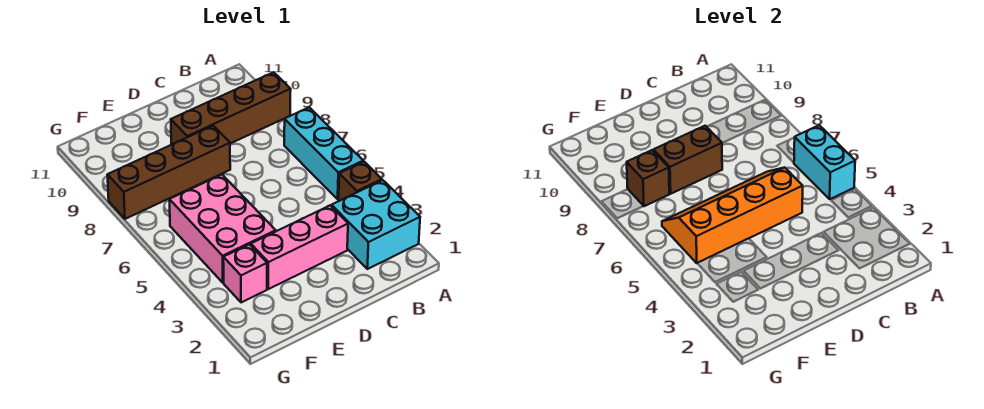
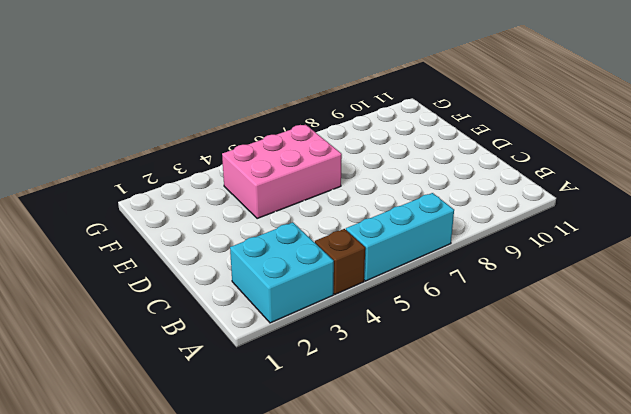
none -> brown 1x4 brick [171,72,291,145]
none -> pink 1x3 brick [251,206,348,289]
none -> brown 1x4 brick [108,126,230,219]

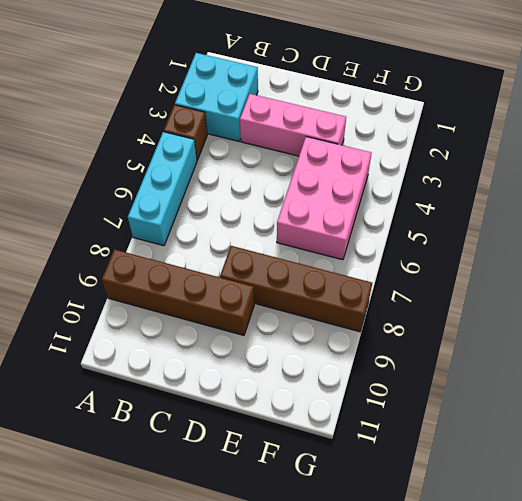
none -> pink 1x1 brick [223,244,267,302]
none -> cyan 1x2 brick [794,125,855,199]
none -> orange 2x4 slope [662,168,803,263]

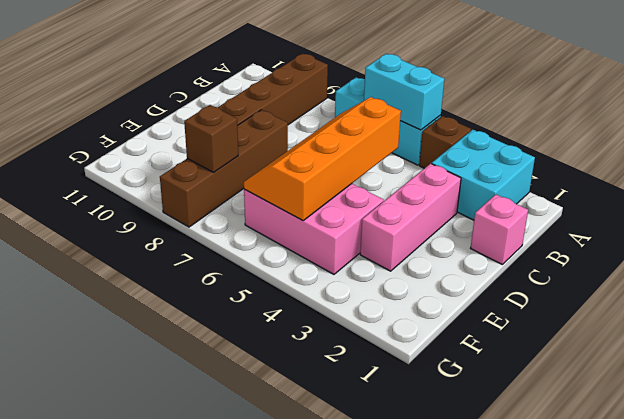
pink 1x1 brick [471,195,528,264] -> pink 1x1 brick moved to [223,244,267,302]
none -> brown 1x2 brick [653,126,722,194]

